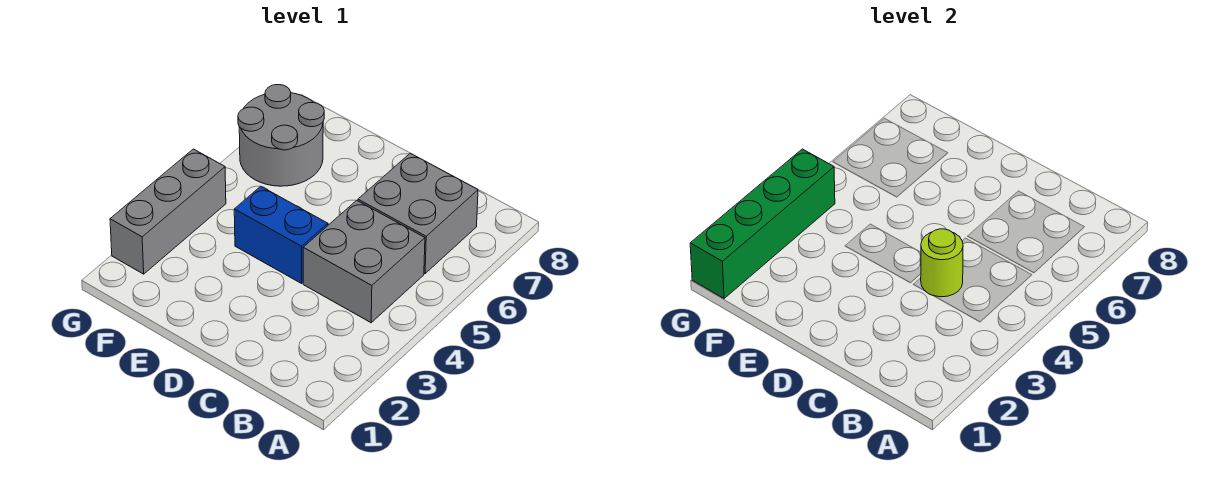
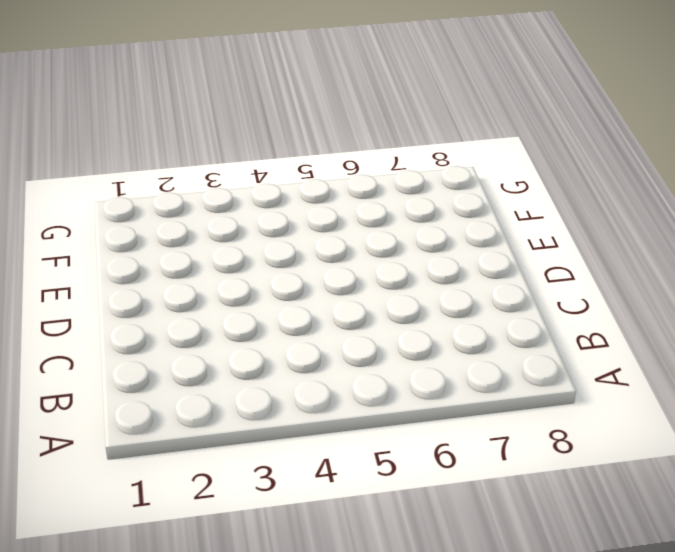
none -> grey 2x2 brick [303,200,425,323]
none -> grey 2x2 brick [358,153,478,273]

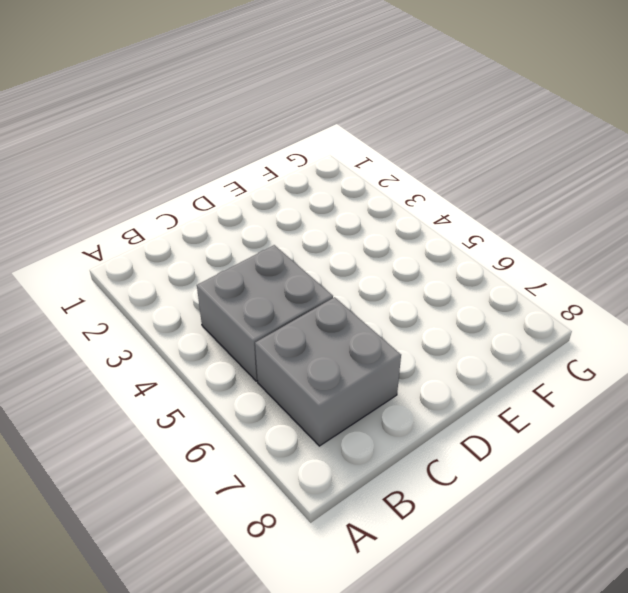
none -> blue 1x2 brick [234,186,328,283]
none -> grey 2x2 round brick [238,85,324,186]

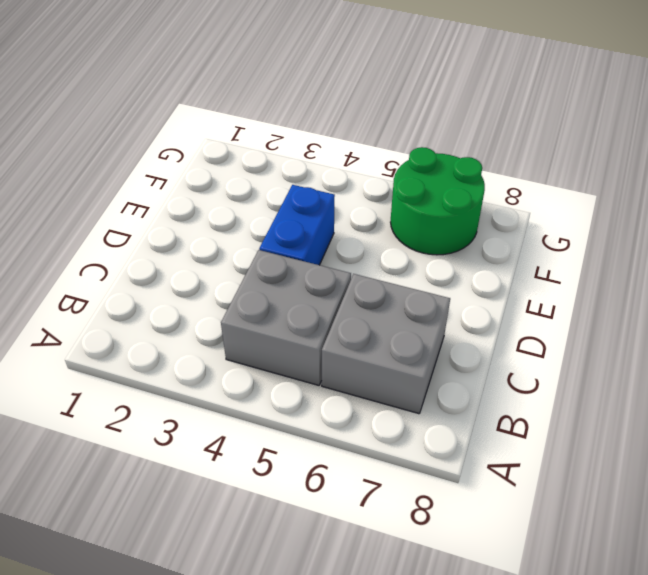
green 2x2 round brick [391,147,485,255] -> grey 2x2 round brick [238,85,324,186]
none -> grey 1x3 brick [110,149,226,274]
none -> lime 1x1 round brick [921,229,963,297]

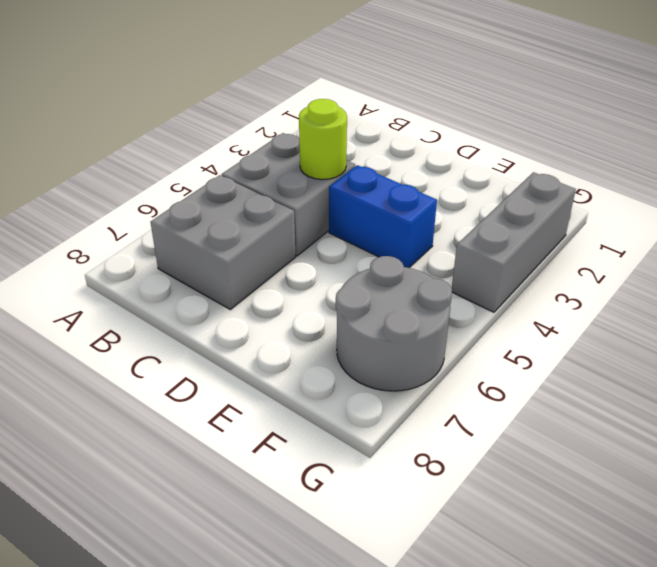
none -> green 1x4 brick [690,149,835,298]

